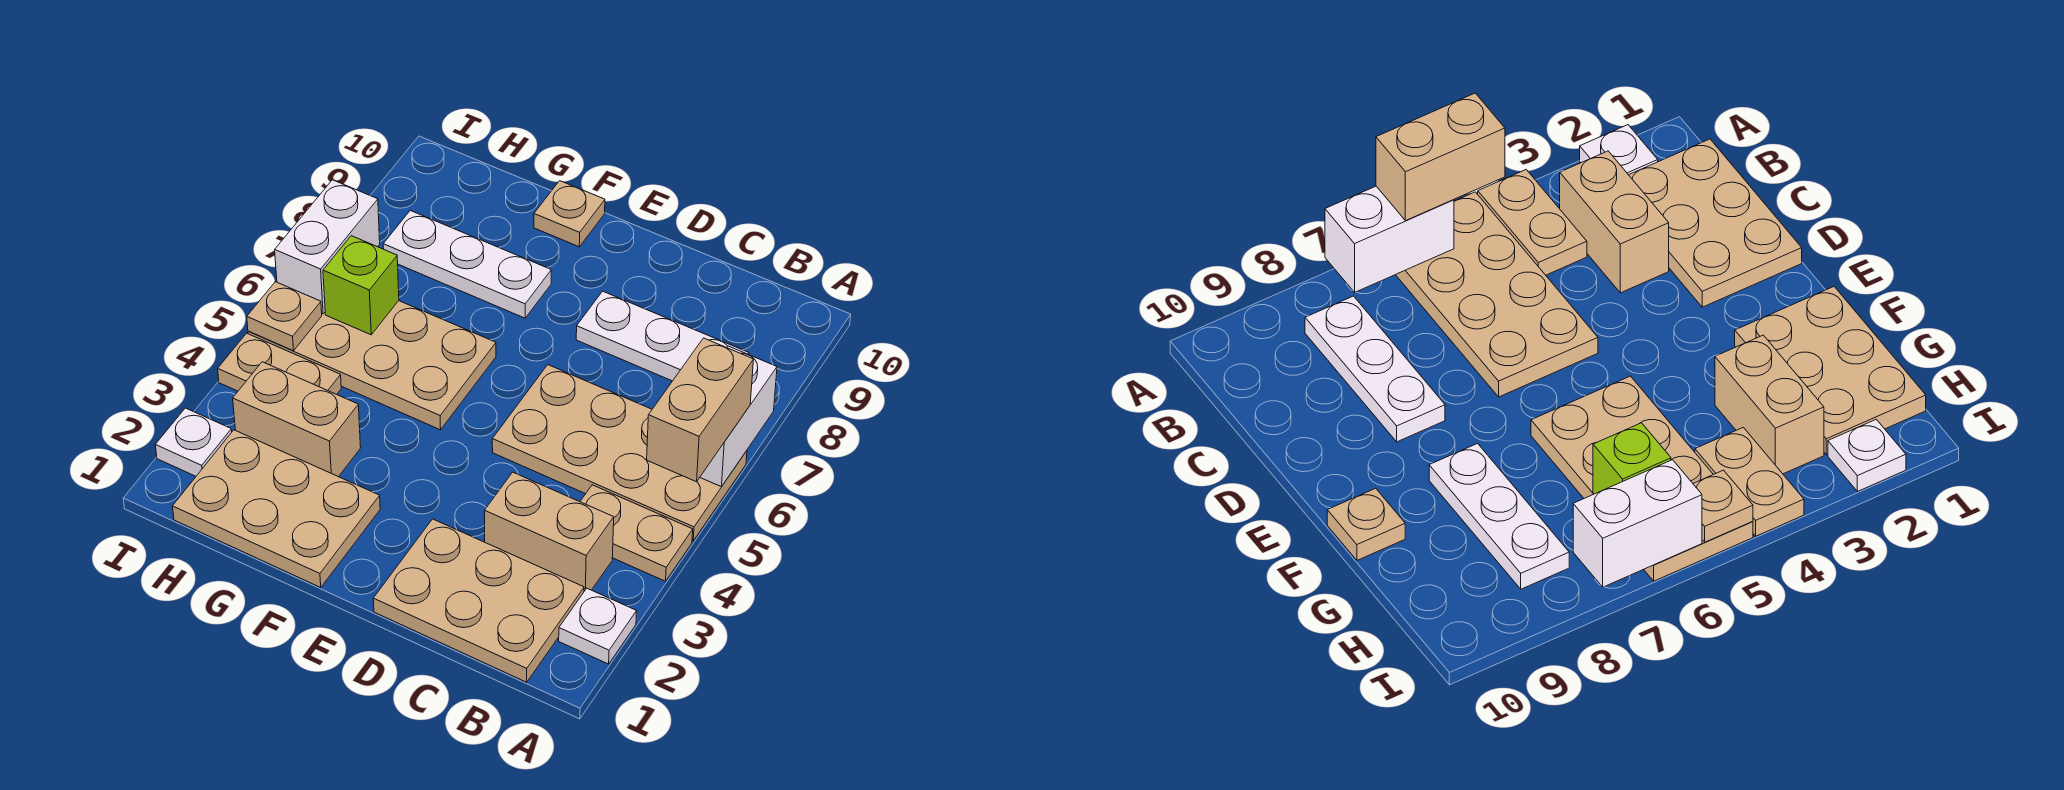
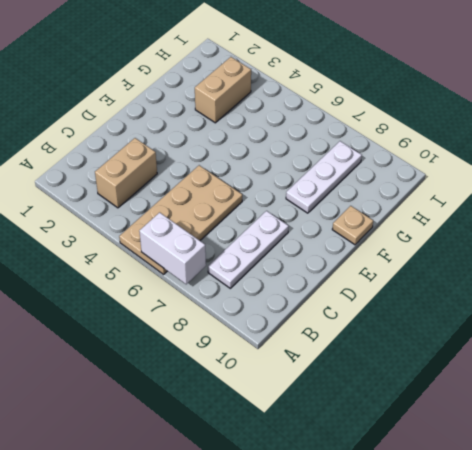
none -> white 1x1 plate [559,588,637,664]
none -> tan 1x2 plate [580,485,693,581]
none -> tan 2x3 plate [373,519,584,682]

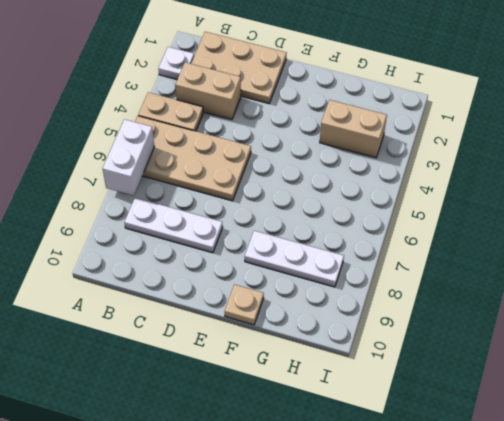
none -> tan 2x3 plate [173,430,380,587]
none -> tan 2x4 plate [248,301,496,430]
none -> tan 1x2 plate [218,333,341,394]

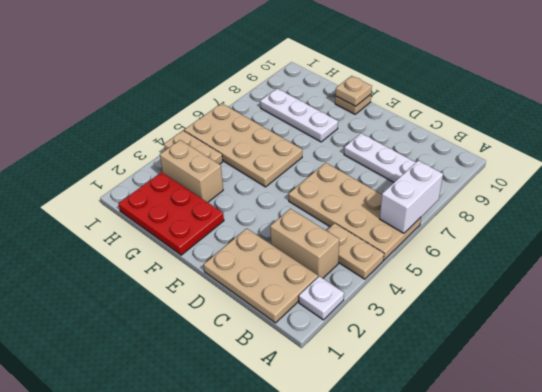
red 2x3 plate [119,172,224,255] -> tan 2x3 plate [173,430,380,587]
tan 1x1 plate [336,76,372,106] -> tan 1x1 plate moved to [247,282,322,351]
none -> white 1x1 plate [155,408,232,476]
none -> lime 1x1 brick [323,236,399,335]
none -> white 1x2 brick [275,180,380,314]

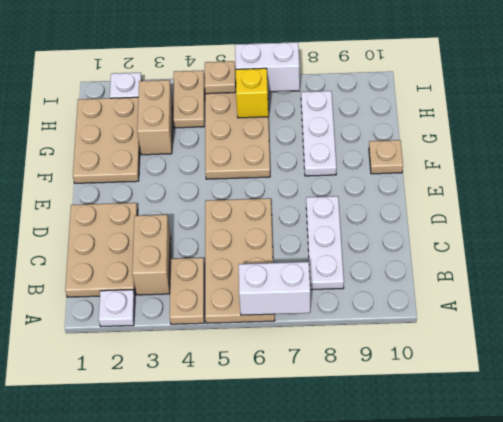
yellow 1x1 brick [236,68,268,118] -> lime 1x1 brick [323,236,399,335]
none -> tan 1x2 brick [647,338,754,482]

